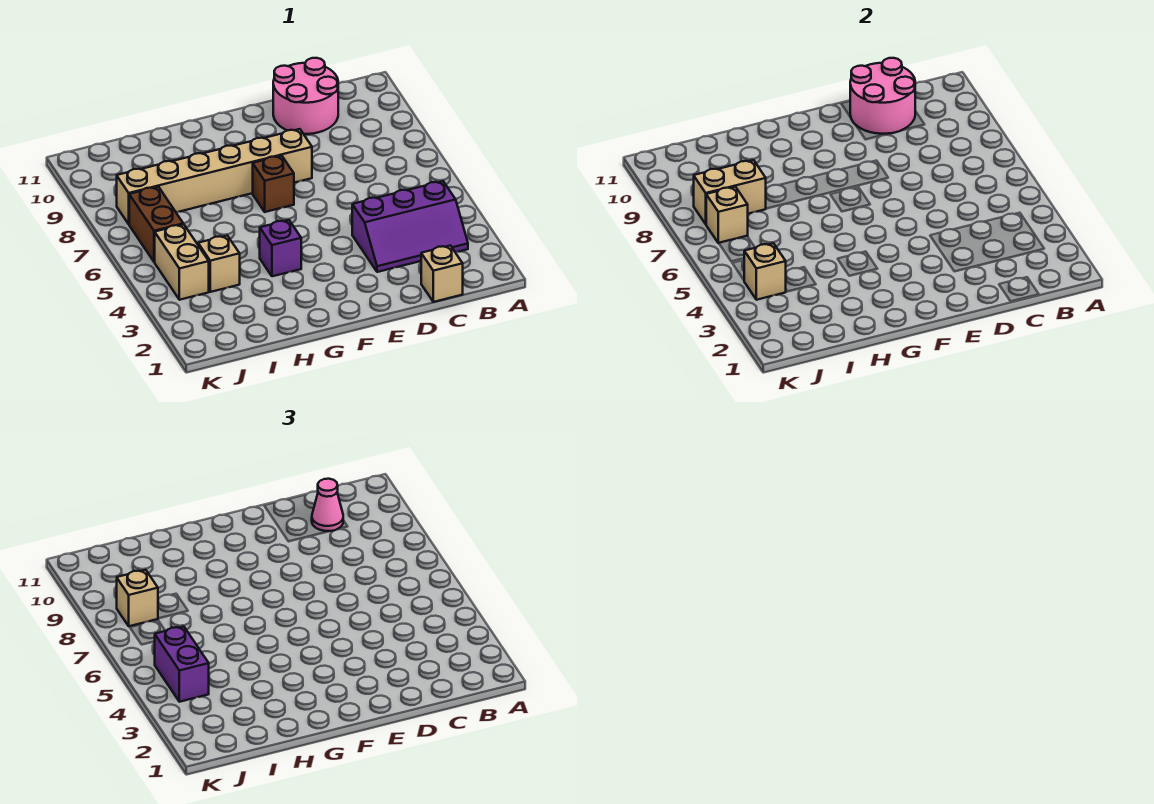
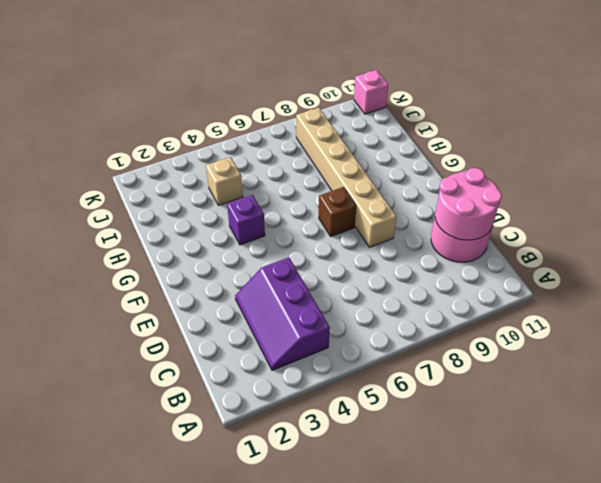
pink 1x1 brick [354,70,388,114] -> none
none -> tan 1x1 brick [421,245,463,302]
none -> tan 1x2 brick [155,224,209,300]
none -> brown 1x2 brick [129,187,183,262]

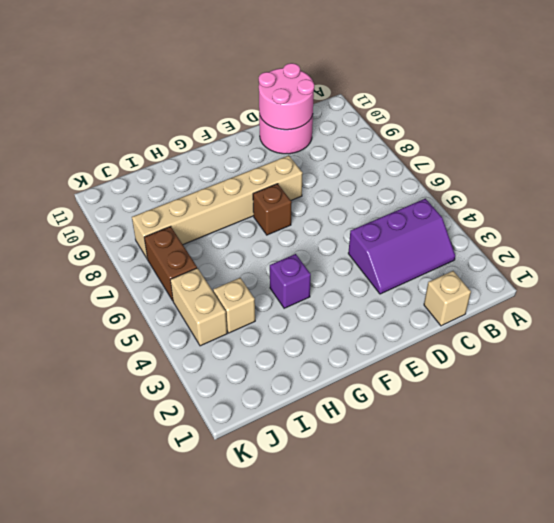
none -> tan 1x2 brick [694,160,766,224]
none -> tan 1x1 brick [744,243,786,300]
none -> tan 1x1 brick [706,187,748,243]

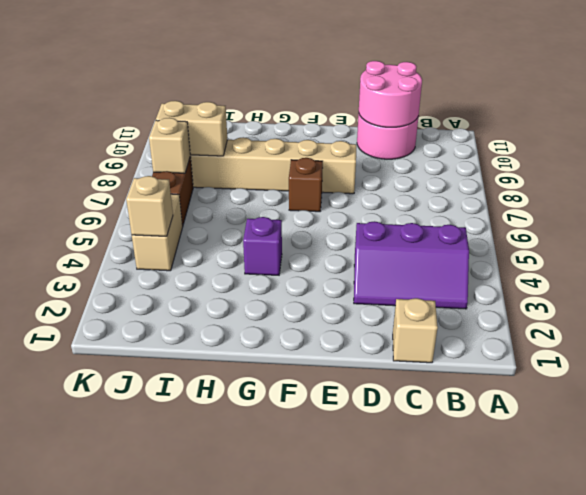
none -> tan 1x1 brick [198,236,240,292]
none -> pink 1x1 cone [312,479,343,531]
none -> purple 1x2 brick [154,626,209,702]

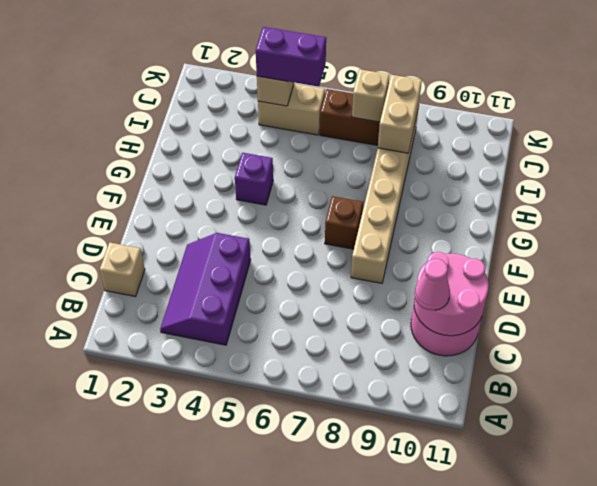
none -> tan 1x1 brick [198,236,240,292]
none -> tan 1x1 brick [117,570,158,626]

